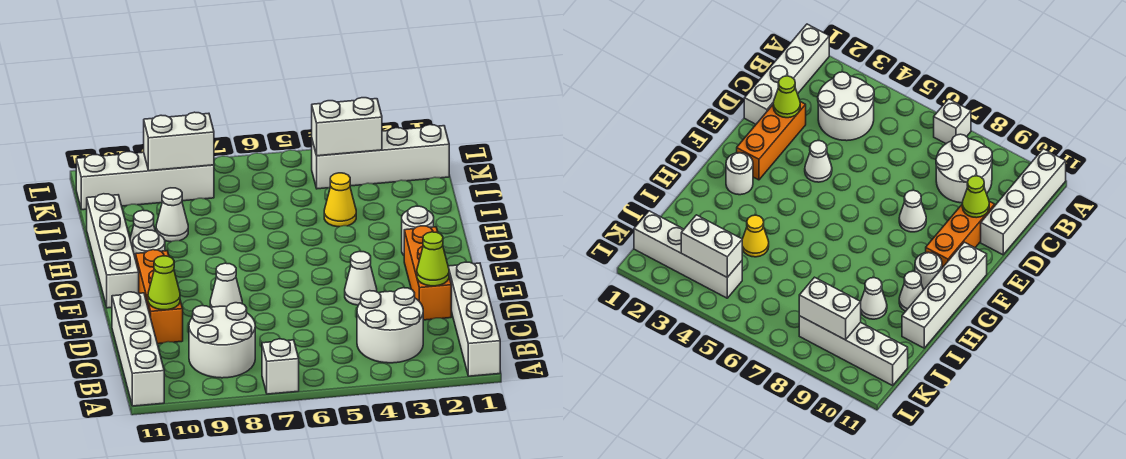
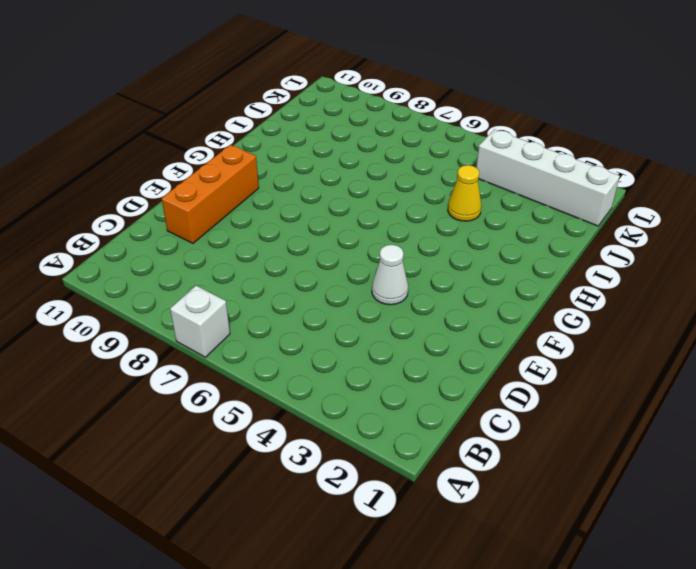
none -> white 1x4 brick [448,262,500,376]
none -> white 1x4 brick [112,292,164,406]
none -> white 2x2 round brick [357,288,423,363]

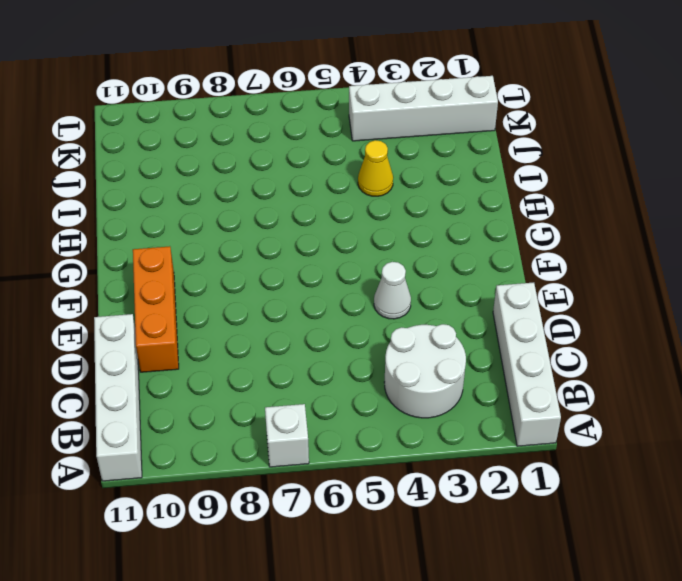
none -> white 2x2 round brick [189,303,255,378]
none -> orange 1x3 brick [404,226,451,320]
none -> white 1x1 cone [210,263,242,308]

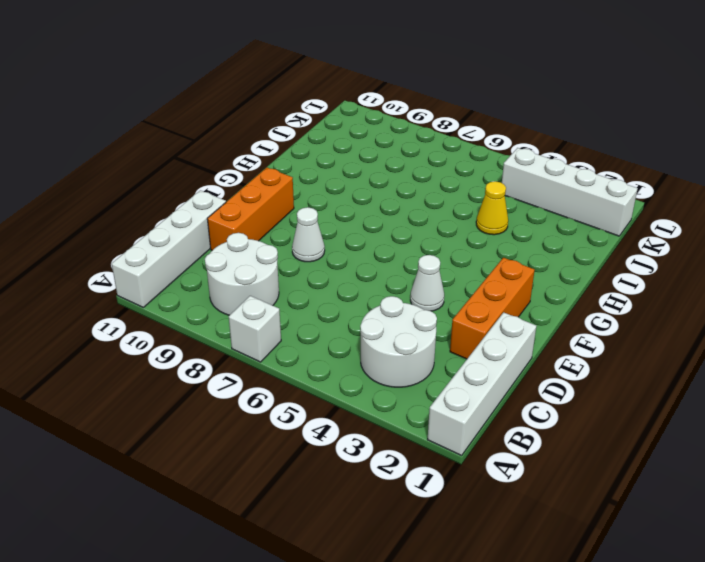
none -> white 1x4 brick [87,194,139,308]
none -> white 1x1 round brick [402,206,434,255]
none -> white 1x1 round brick [133,230,165,259]

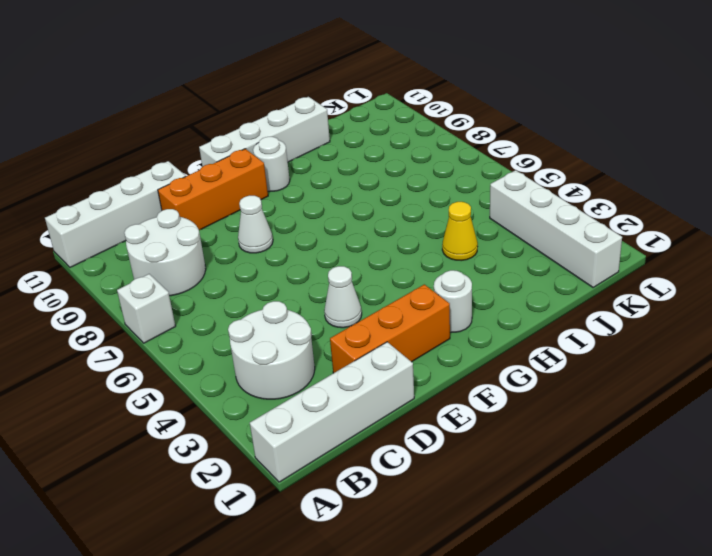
none -> white 1x1 cone [130,210,155,248]
none -> white 1x1 cone [156,188,188,242]
none -> white 1x4 brick [76,152,214,210]

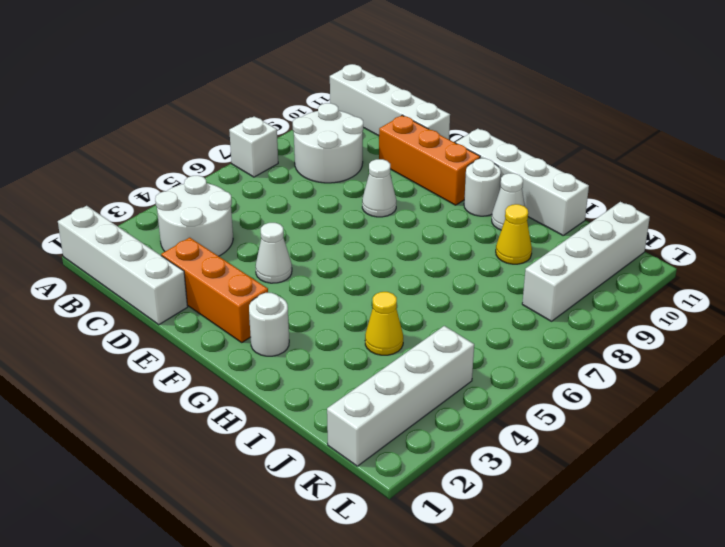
yellow 1x1 cone [496,204,532,264] -> white 1x1 cone [156,188,188,242]
none -> lime 1x1 cone [417,232,449,286]
none -> lime 1x1 cone [148,256,180,310]
none -> white 1x2 brick [312,98,382,156]

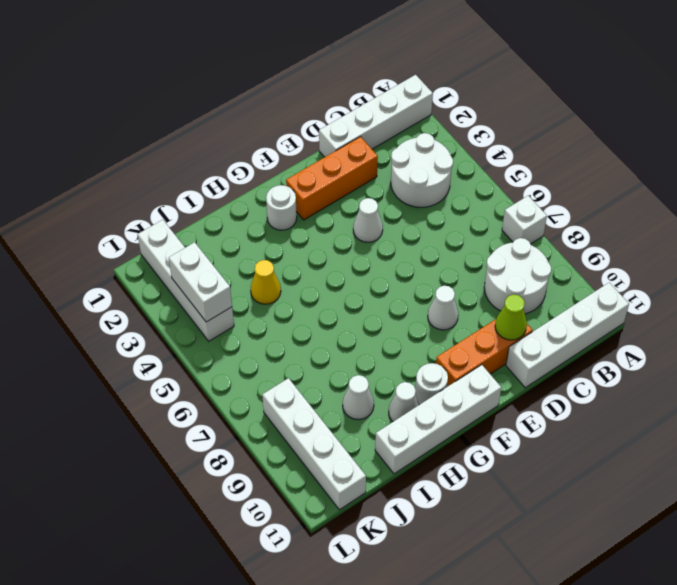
none -> lime 1x1 cone [417,232,449,286]
none -> white 1x2 brick [144,112,214,171]

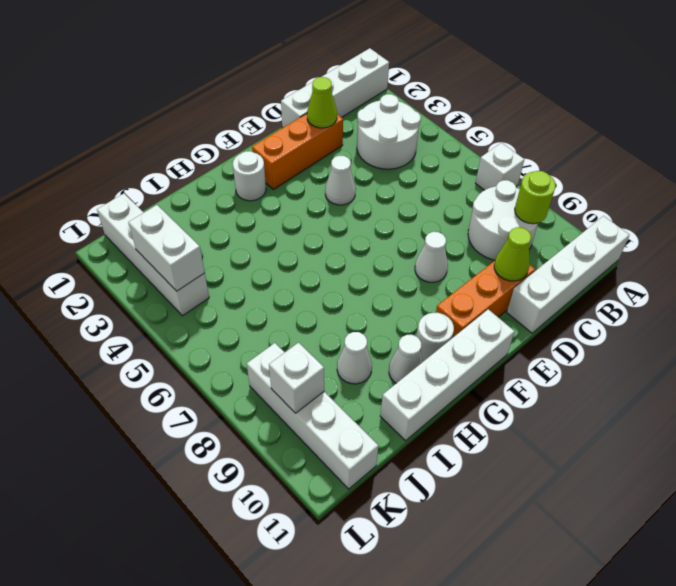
lime 1x1 round brick [515,171,556,224] -> none
white 1x1 brick [269,343,324,413] -> white 1x2 brick [144,112,214,171]
none -> yellow 1x1 cone [324,173,356,227]

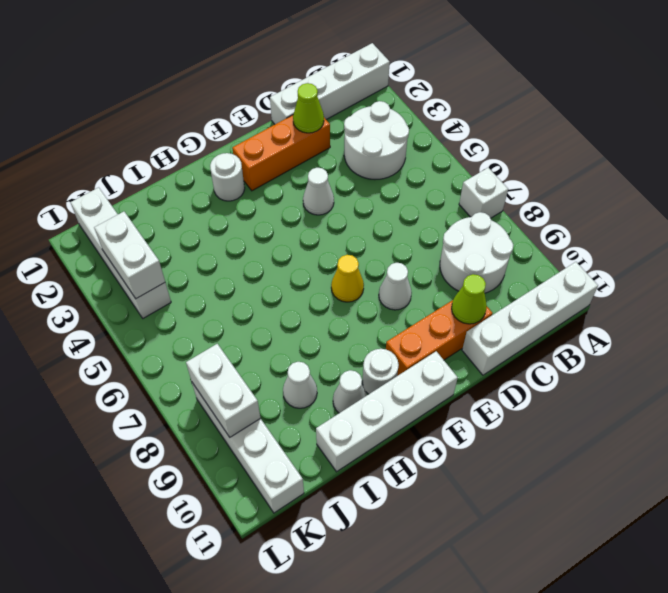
yellow 1x1 cone [331,255,364,302] -> yellow 1x1 cone moved to [324,173,356,227]

